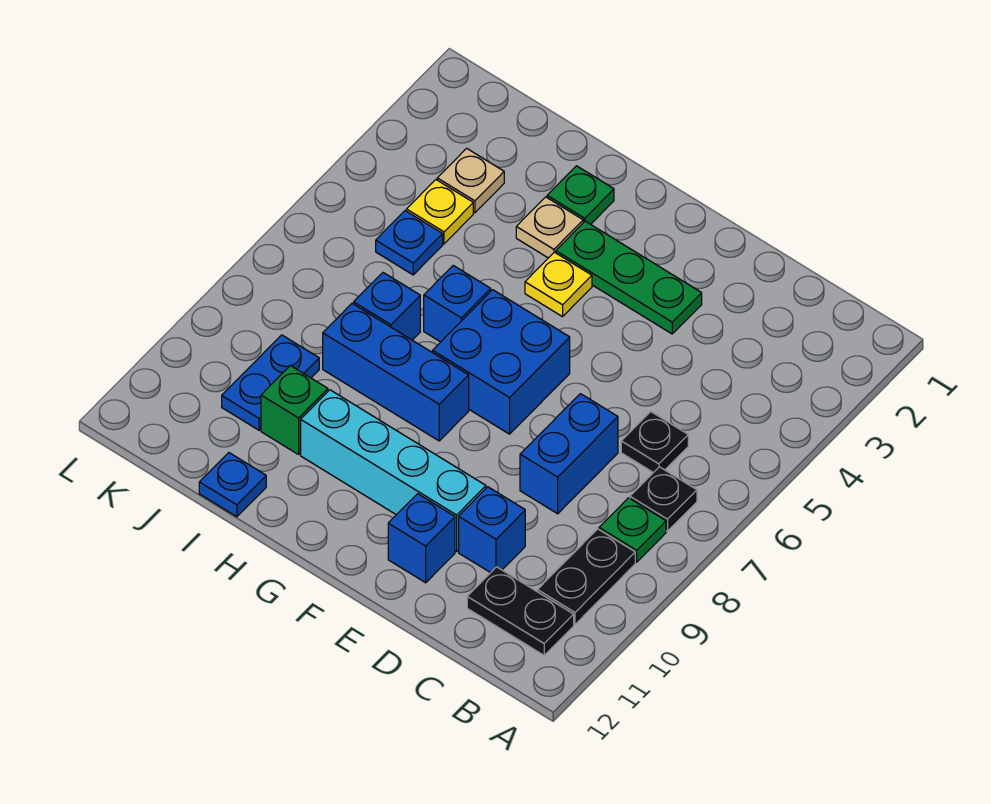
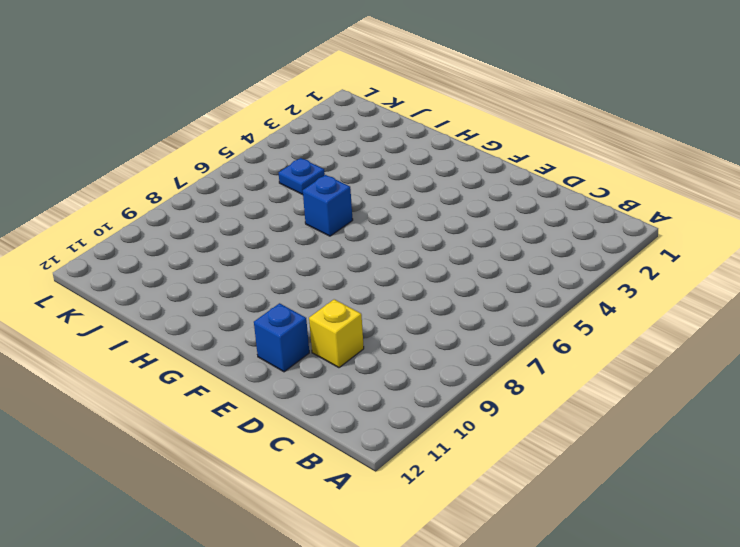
yellow 1x1 brick [309,299,364,368] -> blue 1x1 brick [459,487,525,573]
none -> black 1x1 plate [630,467,697,531]
none -> green 1x1 plate [599,498,666,562]
none -> black 1x2 plate [538,529,635,624]

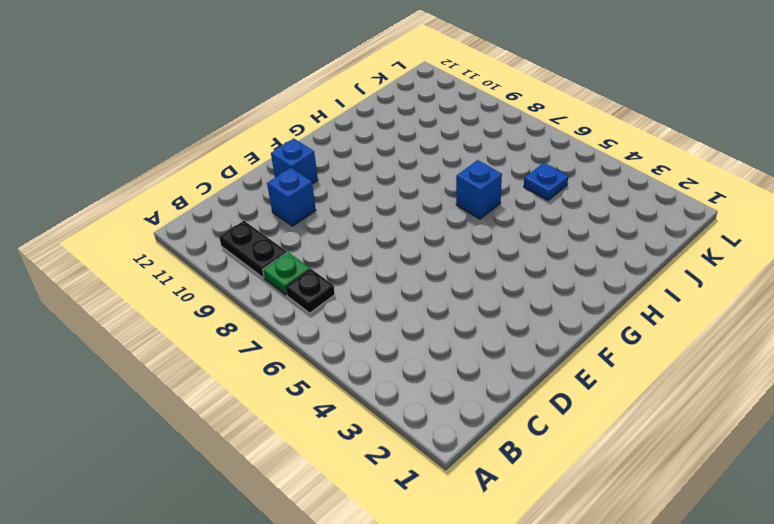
none -> black 1x2 plate [467,567,574,655]
none -> black 1x1 plate [621,412,688,473]
none -> blue 1x2 brick [520,394,618,514]

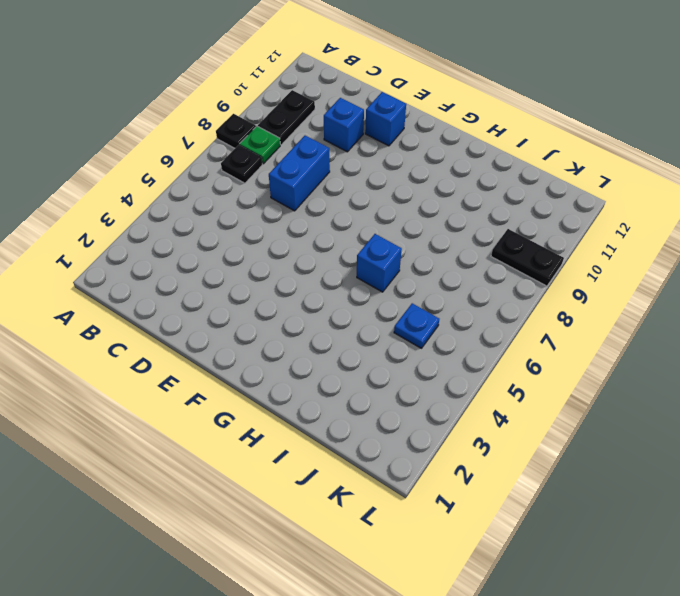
black 1x1 plate [216,114,256,148] -> black 1x1 plate moved to [621,412,688,473]
black 1x2 plate [491,229,564,286] -> black 1x2 plate moved to [467,567,574,655]
none -> green 1x3 plate [556,221,702,334]
none -> cyan 1x4 brick [301,390,486,552]
none -> blue 2x2 brick [432,290,570,434]

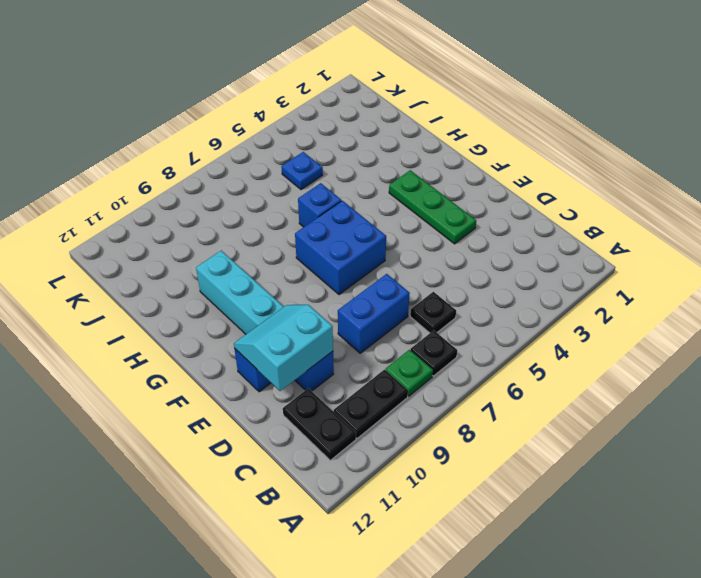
cyan 2x2 slope [234,305,333,391] -> none
none -> yellow 1x1 plate [525,252,592,317]
none -> blue 1x3 brick [323,304,469,441]
none -> green 1x1 plate [547,166,614,224]

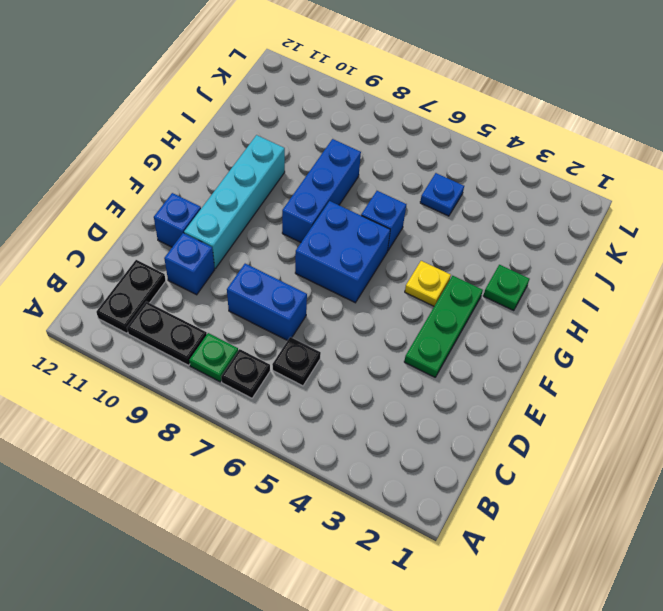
none -> tan 1x1 plate [516,197,583,258]
none -> blue 1x1 brick [354,273,420,340]
none -> green 1x1 brick [261,366,328,455]

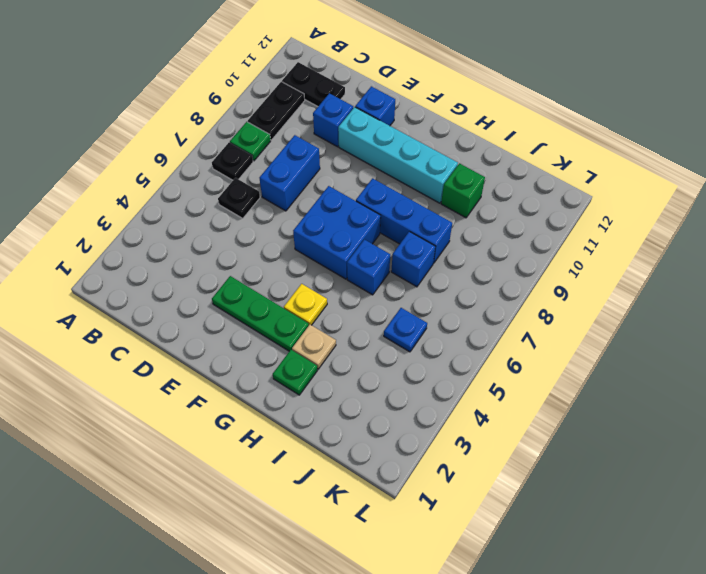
none -> blue 1x1 plate [199,453,266,517]
none -> tan 1x1 plate [437,148,504,213]
none -> yellow 1x1 plate [406,180,473,244]

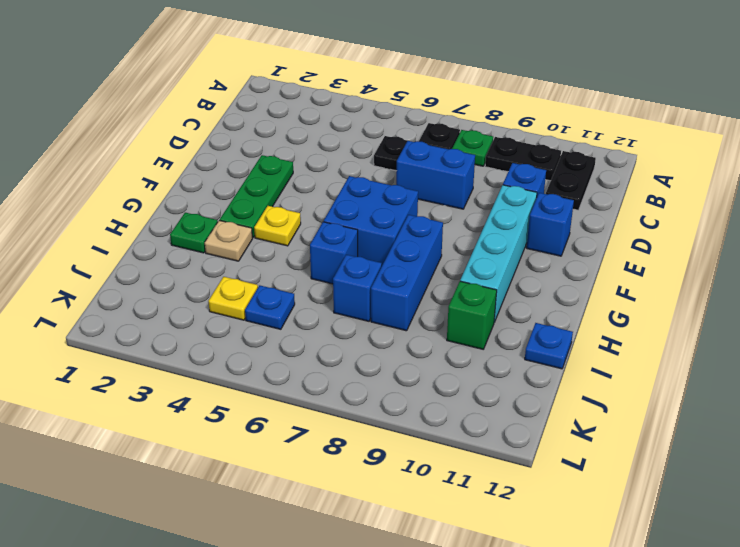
none -> tan 1x1 plate [437,148,504,213]
none -> blue 1x2 plate [222,335,319,430]

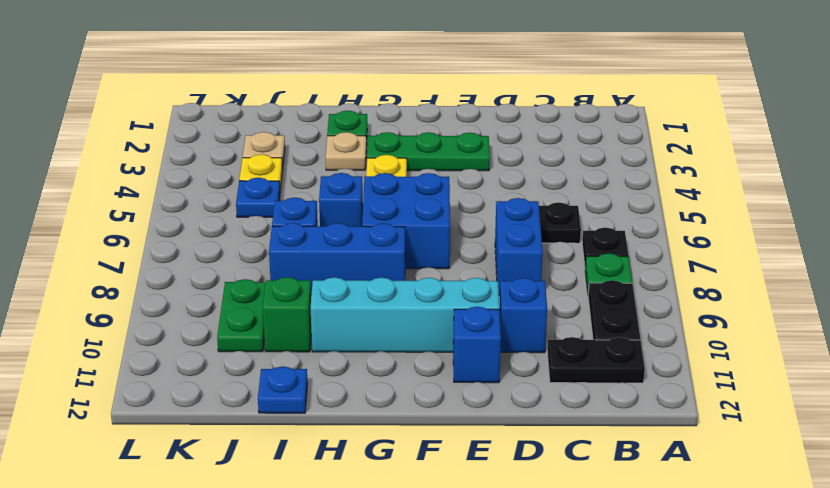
green 1x2 plate [217,279,265,352] -> blue 1x2 plate [222,335,319,430]

